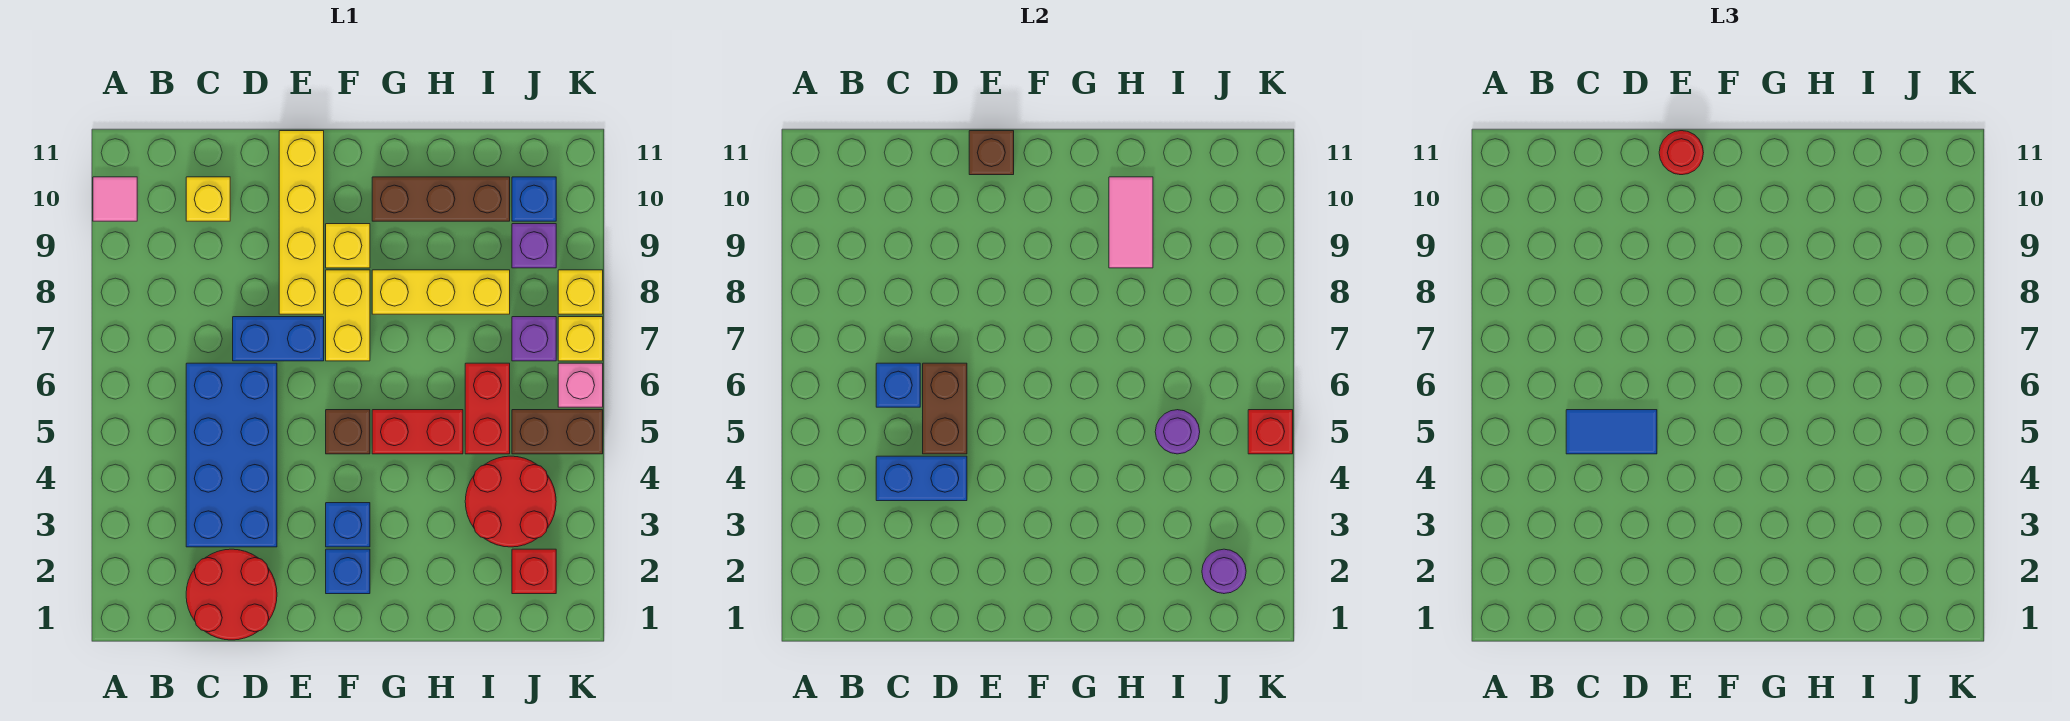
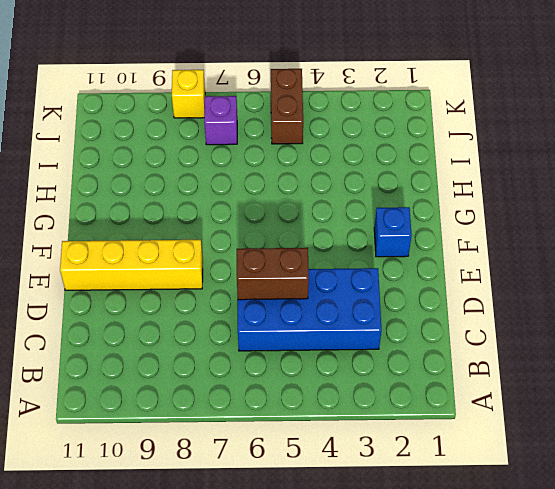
none -> pink 1x1 tile [93,177,137,221]
none -> red 2x2 round brick [186,549,277,640]
none -> yellow 1x1 brick [186,177,230,221]
none -> blue 1x2 brick [233,317,324,361]

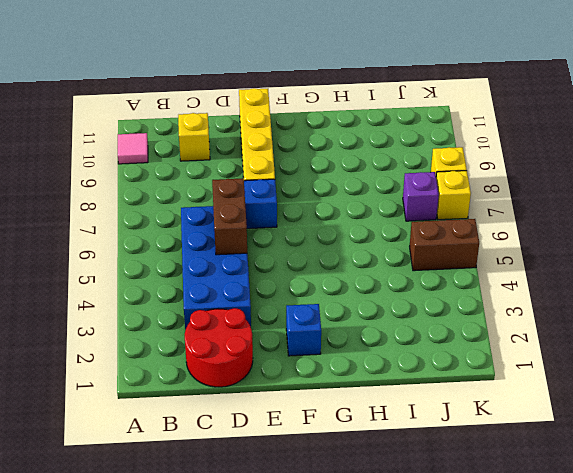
none -> blue 1x1 brick [326,503,370,547]
none -> brown 1x1 brick [326,410,370,454]
none -> yellow 1x2 brick [326,270,370,361]
none -> yellow 1x1 brick [326,224,370,268]

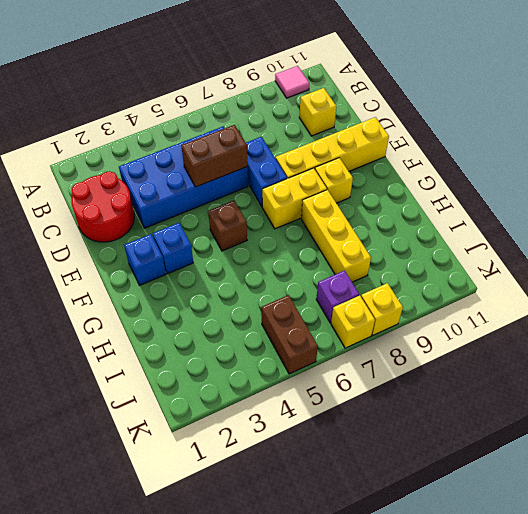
none -> red 1x2 brick [372,410,463,454]
none -> brown 1x3 brick [372,177,510,221]
none -> red 2x2 round brick [465,456,556,547]
none -> red 1x2 brick [465,363,510,454]

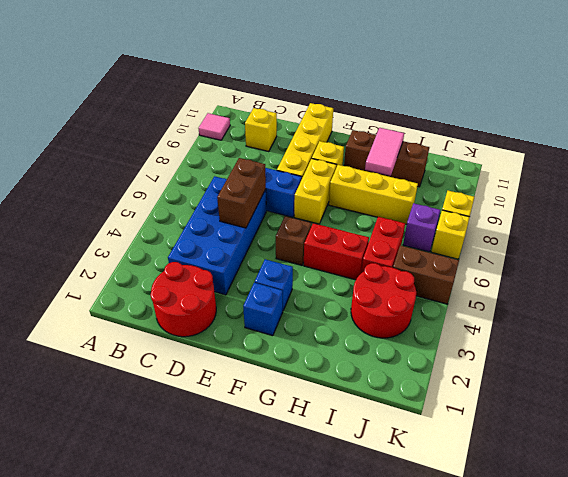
none -> red 1x1 brick [512,549,556,594]
none -> purple 1x1 brick [512,224,556,268]
none -> blue 1x1 brick [512,177,556,221]
none -> pink 1x1 brick [558,363,603,407]

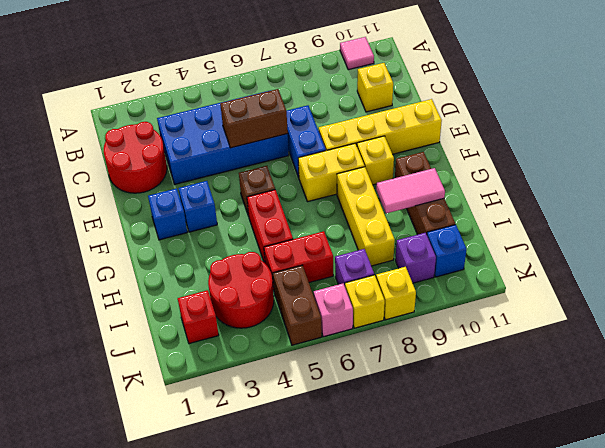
none -> blue 1x2 brick [876,456,967,501]
none -> blue 1x1 brick [876,363,920,407]
none -> brown 1x1 brick [969,131,1014,175]
none -> purple 1x1 round brick [1155,410,1200,454]

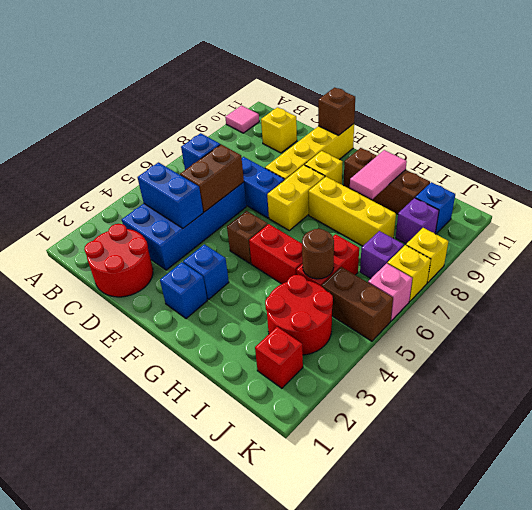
brown 1x1 round brick [302,229,334,279] -> purple 1x1 round brick [1155,410,1200,454]
none -> purple 1x1 round brick [1202,549,1246,594]
none -> red 1x1 brick [1248,410,1293,454]
none -> blue 1x2 tile [1566,410,1657,454]
none -> red 1x1 round brick [1659,131,1704,175]

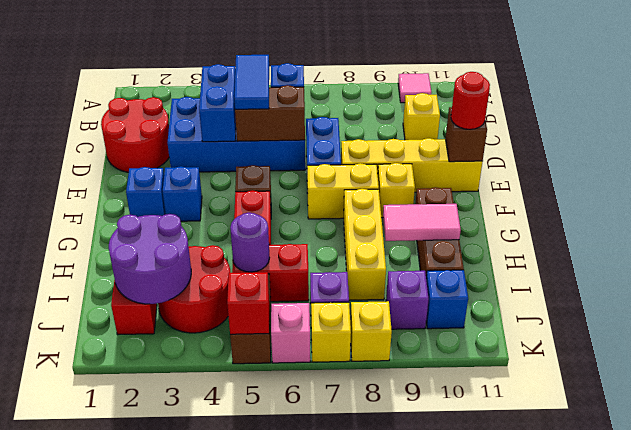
purple 2x2 round brick [109,214,191,304] -> purple 1x1 round brick [1202,549,1246,594]

